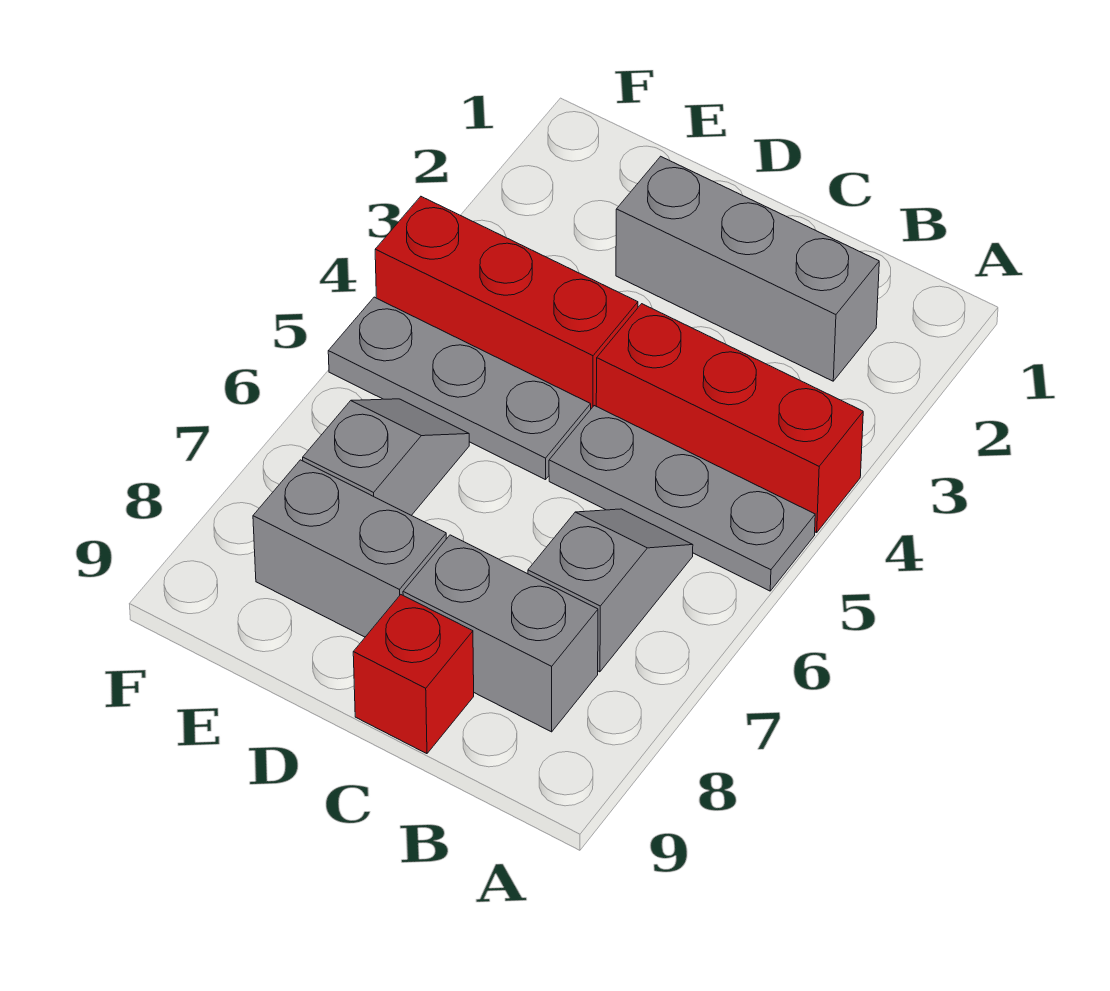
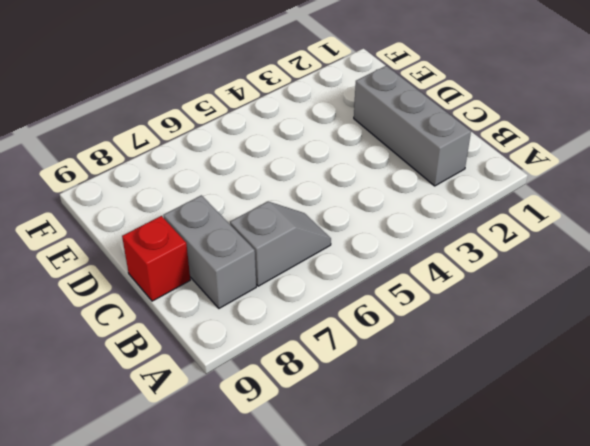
none -> red 1x3 brick [596,304,863,533]
none -> grey 1x3 plate [549,406,815,591]

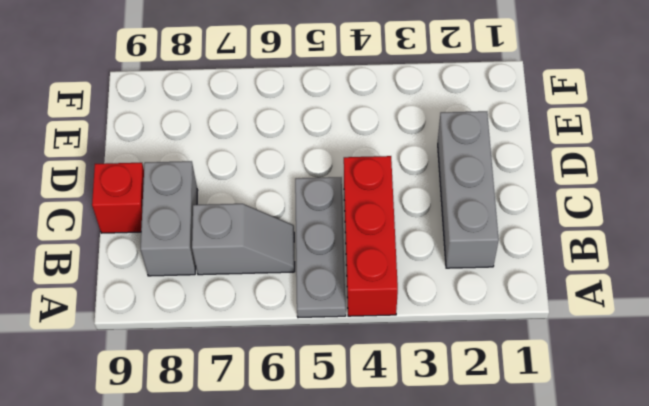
none -> red 1x3 brick [375,197,638,409]
none -> grey 1x3 plate [328,297,591,480]

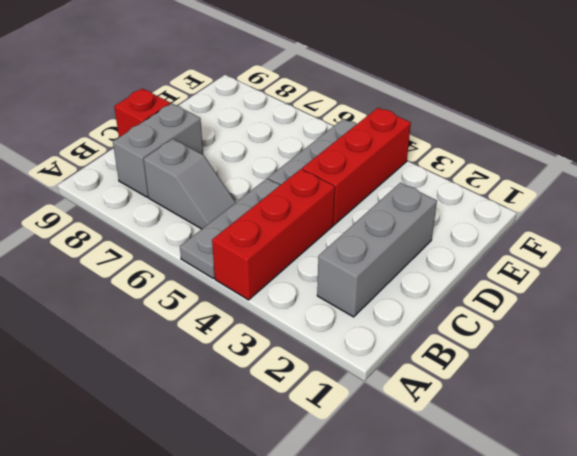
none -> grey 1x2 brick [253,460,446,637]
none -> grey 1x2 slope [303,399,469,515]

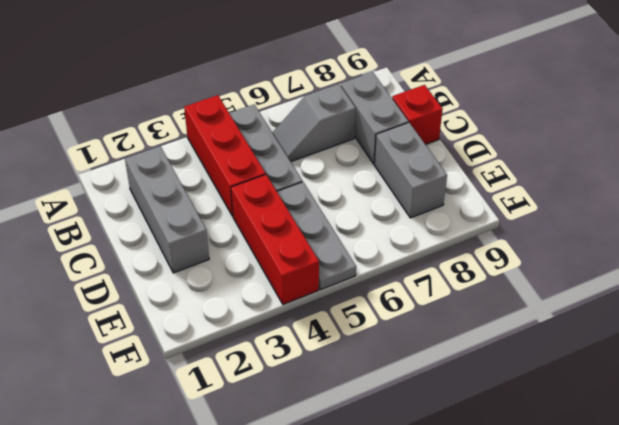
none -> grey 1x2 slope [303,399,469,515]

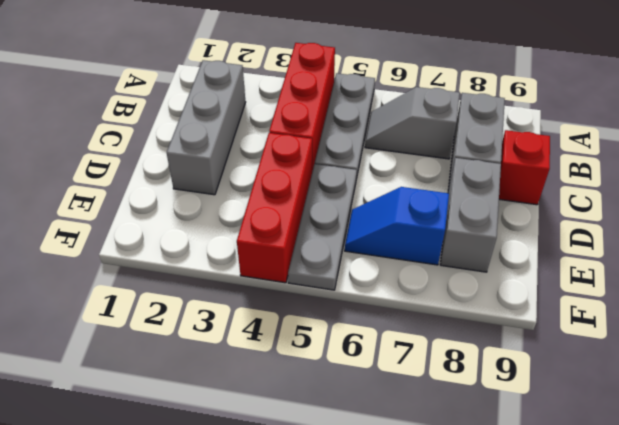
blue 1x2 slope [345,187,449,265] -> grey 1x2 slope [303,399,469,515]

